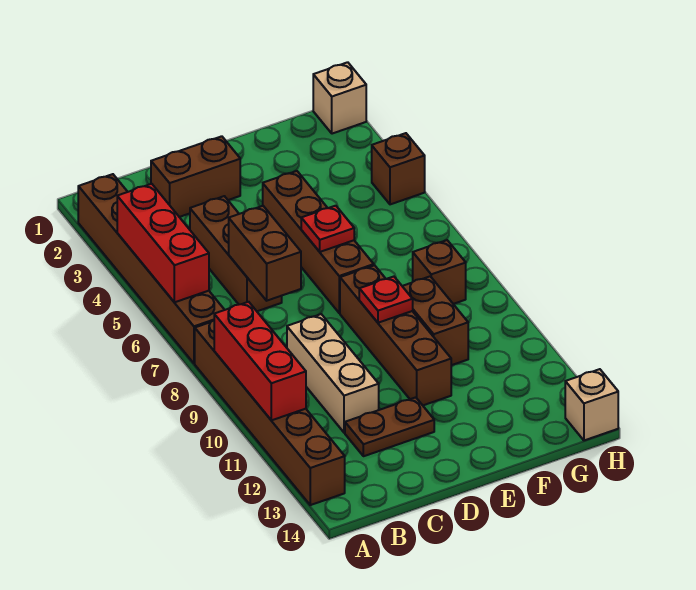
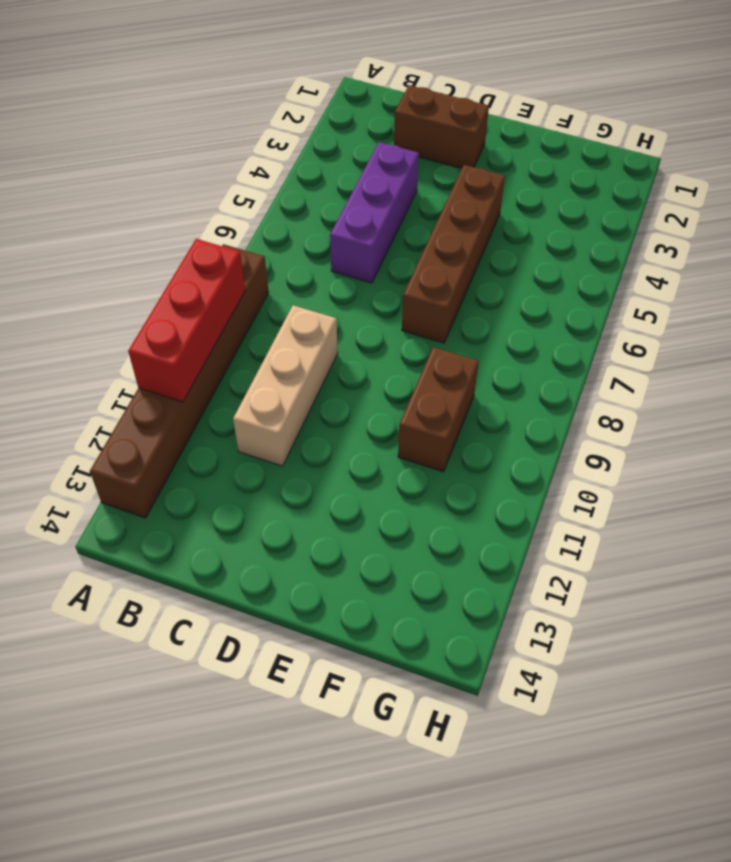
purple 1x3 brick [330,142,419,283] -> brown 1x3 brick [190,196,282,311]
none -> brown 1x6 brick [78,174,224,363]
none -> brown 1x2 plate [345,397,434,456]
none -> brown 1x4 brick [340,265,451,405]

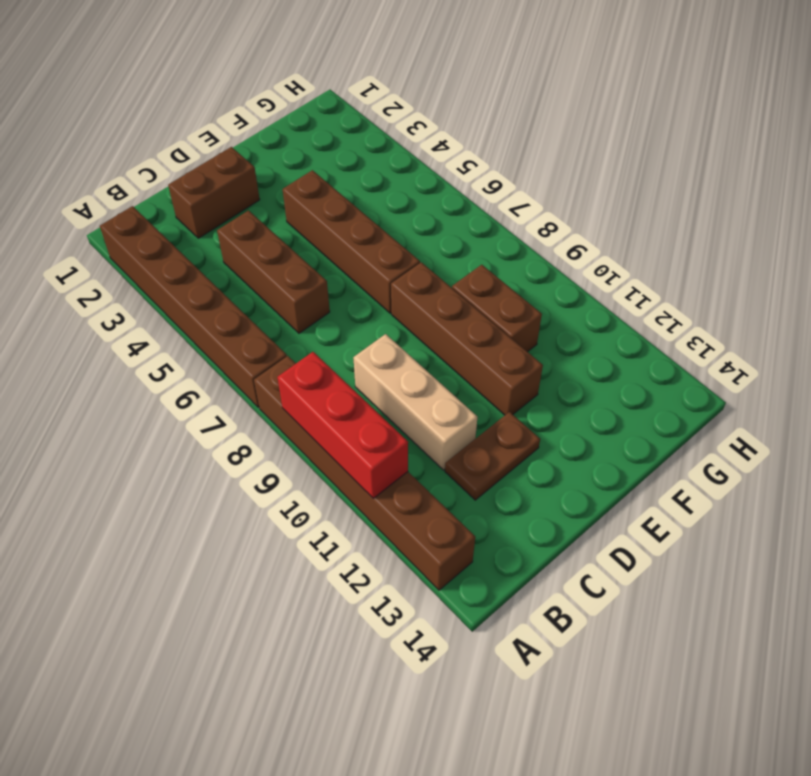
none -> brown 1x1 brick [413,240,466,304]
none -> tan 1x1 brick [313,62,366,134]
none -> brown 1x1 brick [372,133,425,204]

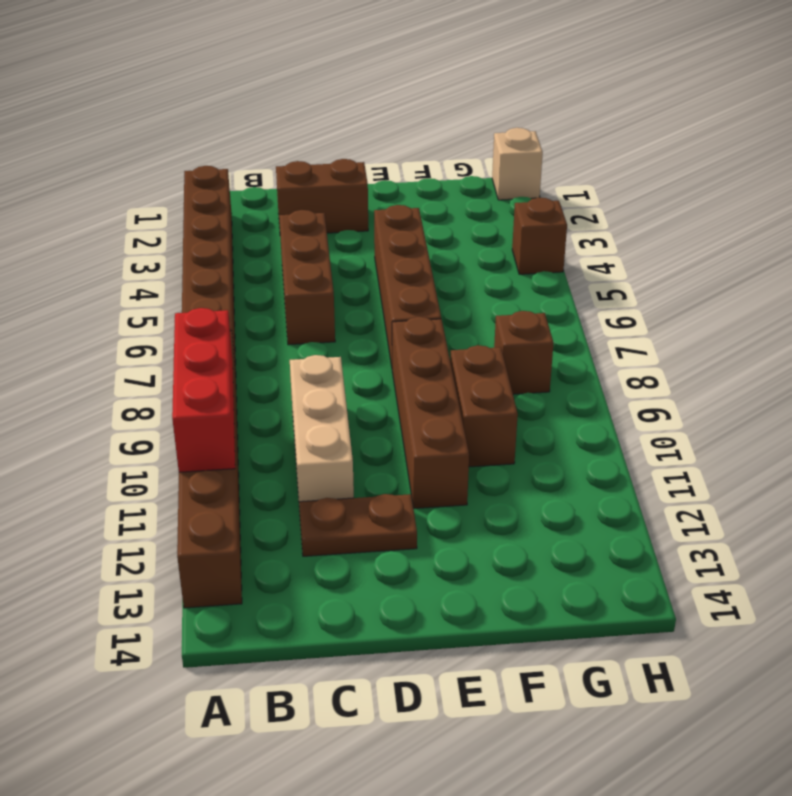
none -> tan 1x1 brick [565,369,618,440]
none -> red 1x3 brick [117,184,209,302]
none -> brown 1x2 brick [229,206,301,301]

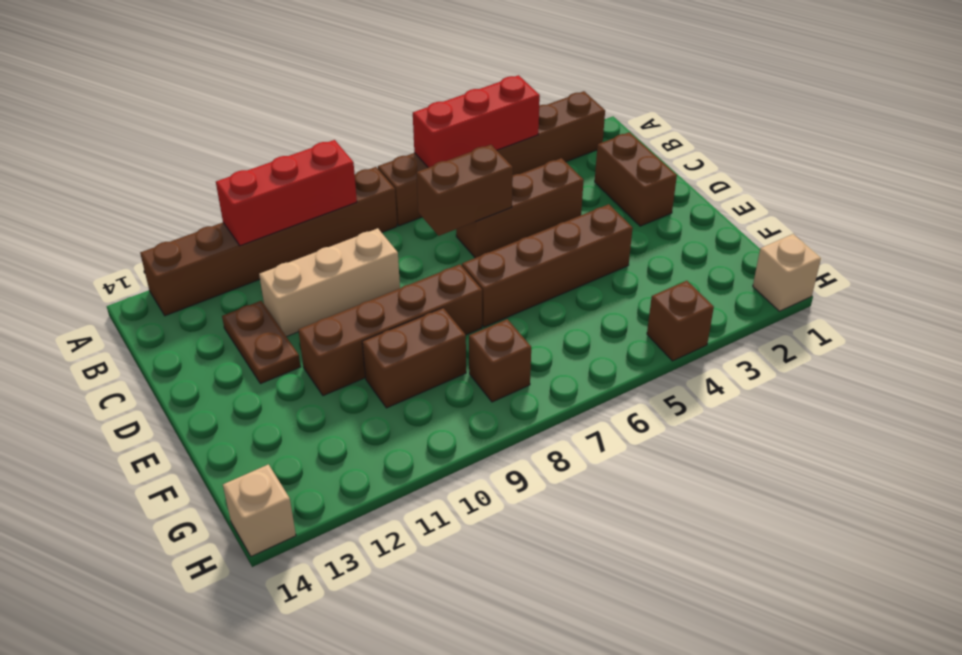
none -> red 1x1 plate [301,206,354,252]
none -> red 1x1 plate [359,277,413,323]

